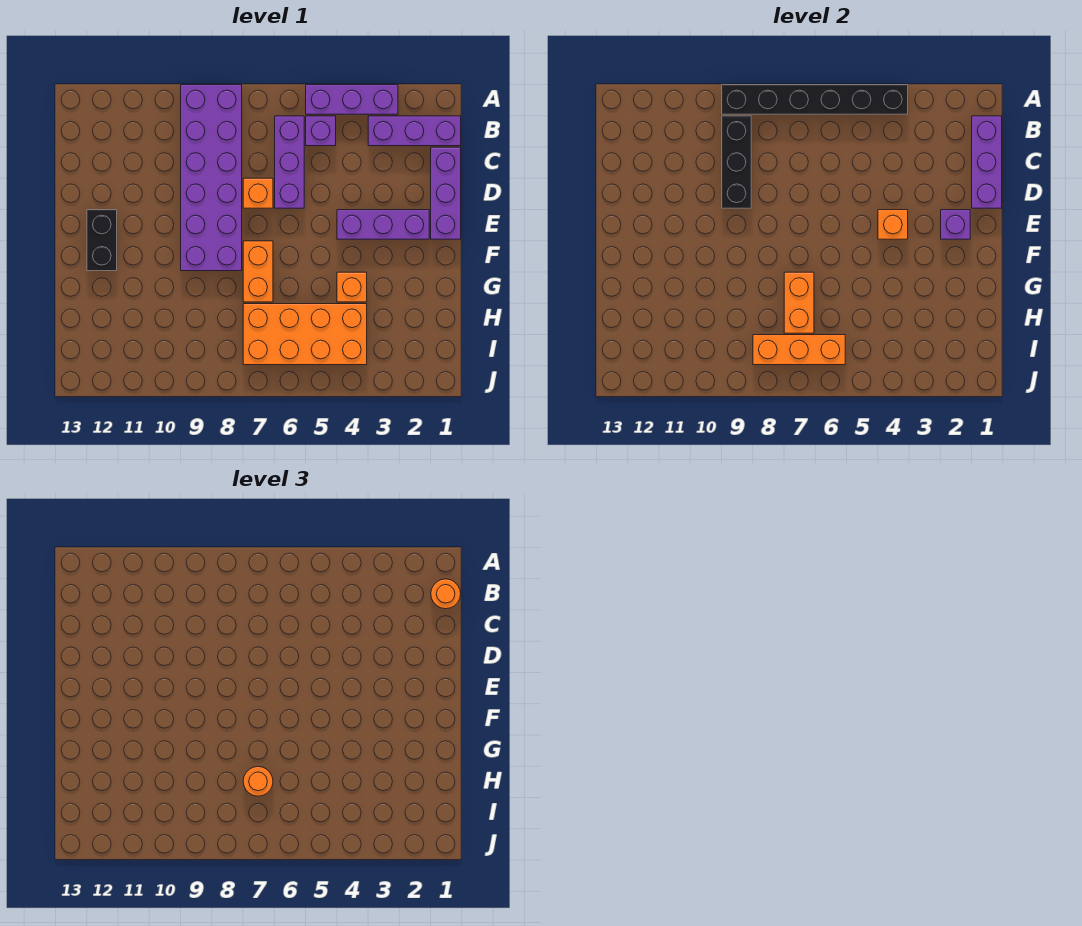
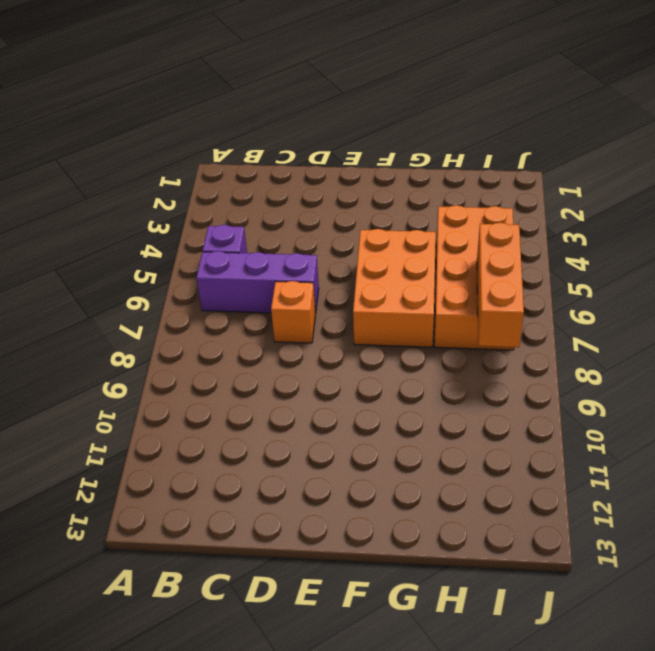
orange 2x3 brick [353,229,436,347] -> orange 1x2 brick [243,241,273,302]
none -> purple 1x3 brick [306,85,398,114]
none -> purple 2x6 brick [181,85,242,271]
none -> purple 1x3 brick [368,116,461,146]

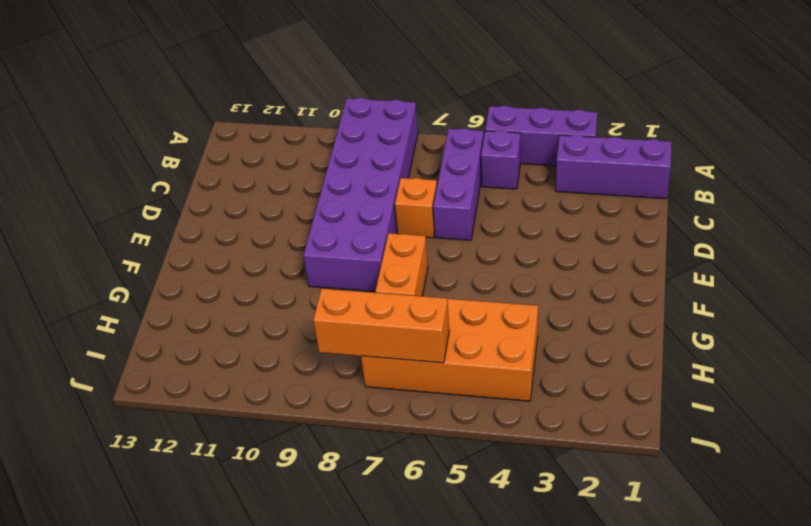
none -> purple 1x3 brick [431,147,461,239]
none -> purple 1x3 brick [337,210,429,239]
none -> black 1x2 brick [87,210,117,271]

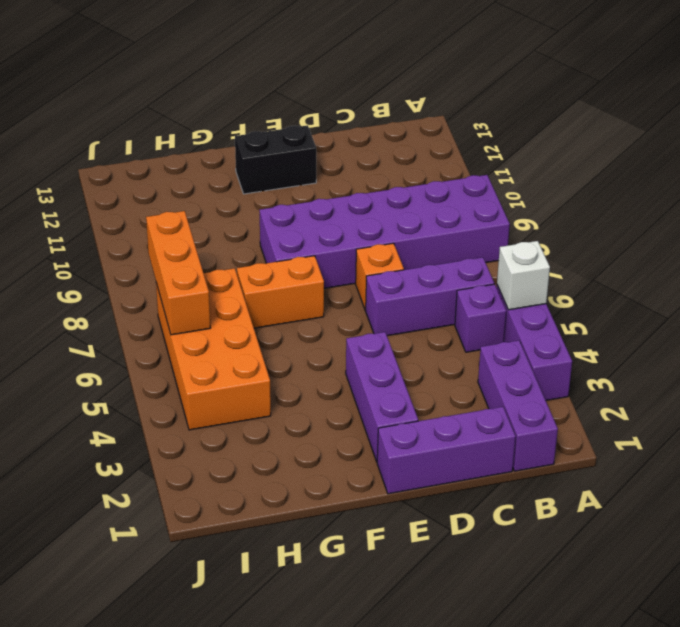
white 1x1 brick [497,241,550,310] -> black 1x6 brick [722,85,908,114]
none -> orange 1x1 brick [337,272,367,302]
none -> purple 1x3 brick [972,116,1002,208]
none -> black 1x3 brick [722,116,751,208]

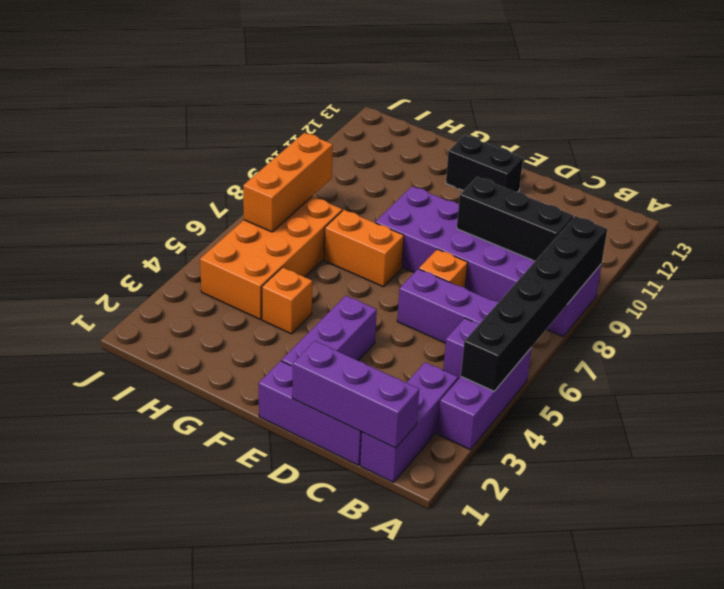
none -> purple 1x1 brick [941,210,970,239]
none -> orange 1x1 brick [878,210,908,239]
none -> orange 1x2 brick [784,272,814,333]

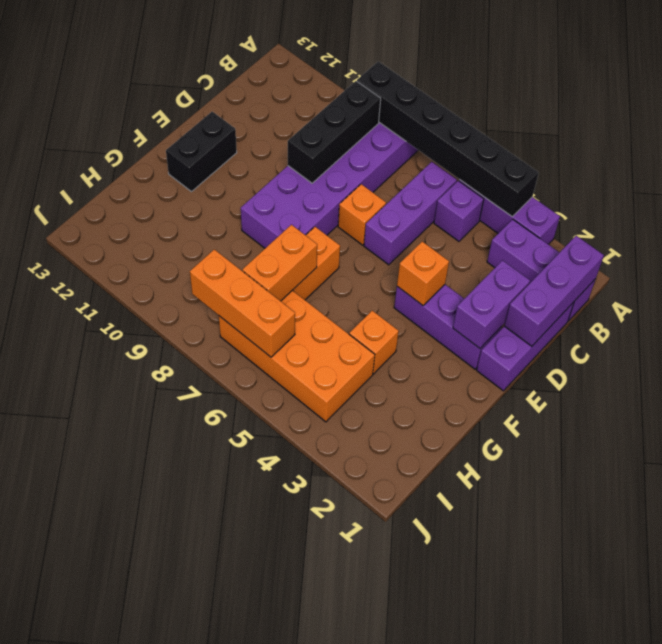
purple 1x2 brick [453,260,530,348] -> purple 1x1 brick [941,210,970,239]
none -> orange 1x1 round brick [431,579,461,609]
none -> orange 1x1 round brick [243,767,273,796]

